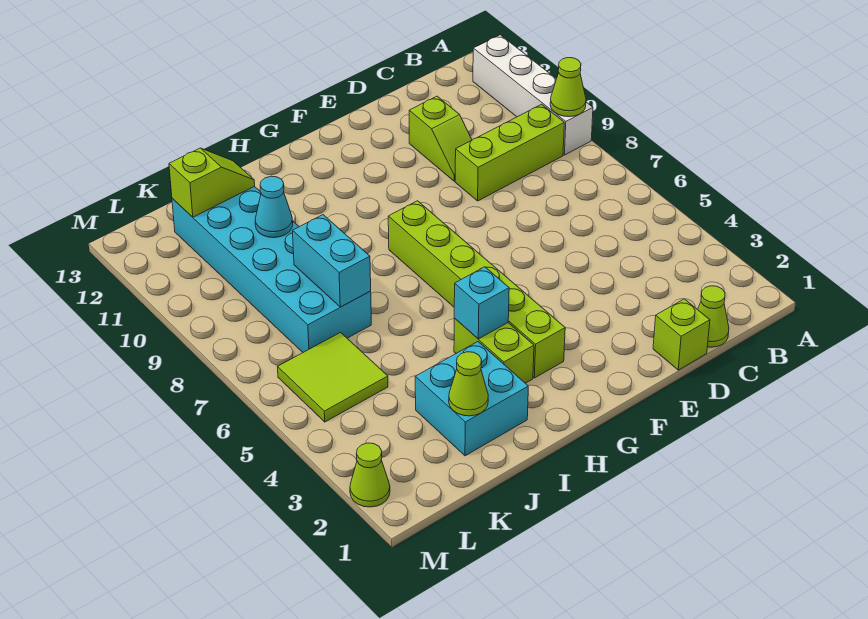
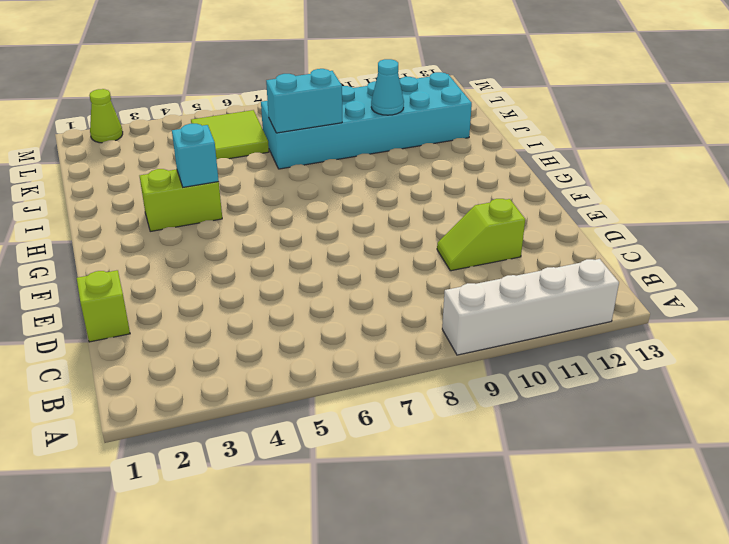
none -> lime 1x3 brick [455,104,564,201]
none -> lime 1x1 cone [698,286,729,347]
none -> lime 1x6 brick [388,201,565,378]

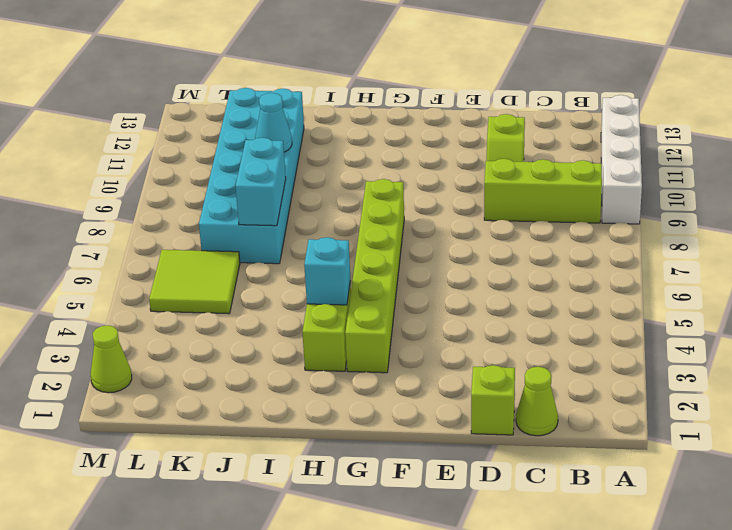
none -> cyan 2x2 brick [415,342,528,456]
none -> lime 1x1 cone [550,58,586,117]
none -> lime 1x1 cone [449,352,488,416]

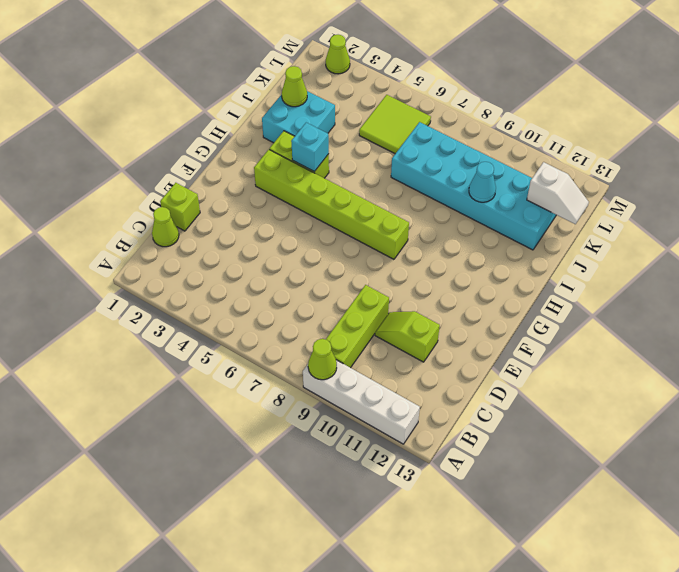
white 1x2 slope [527,162,589,224] -> lime 1x2 slope [169,148,255,217]
none -> cyan 1x2 brick [293,215,371,307]

